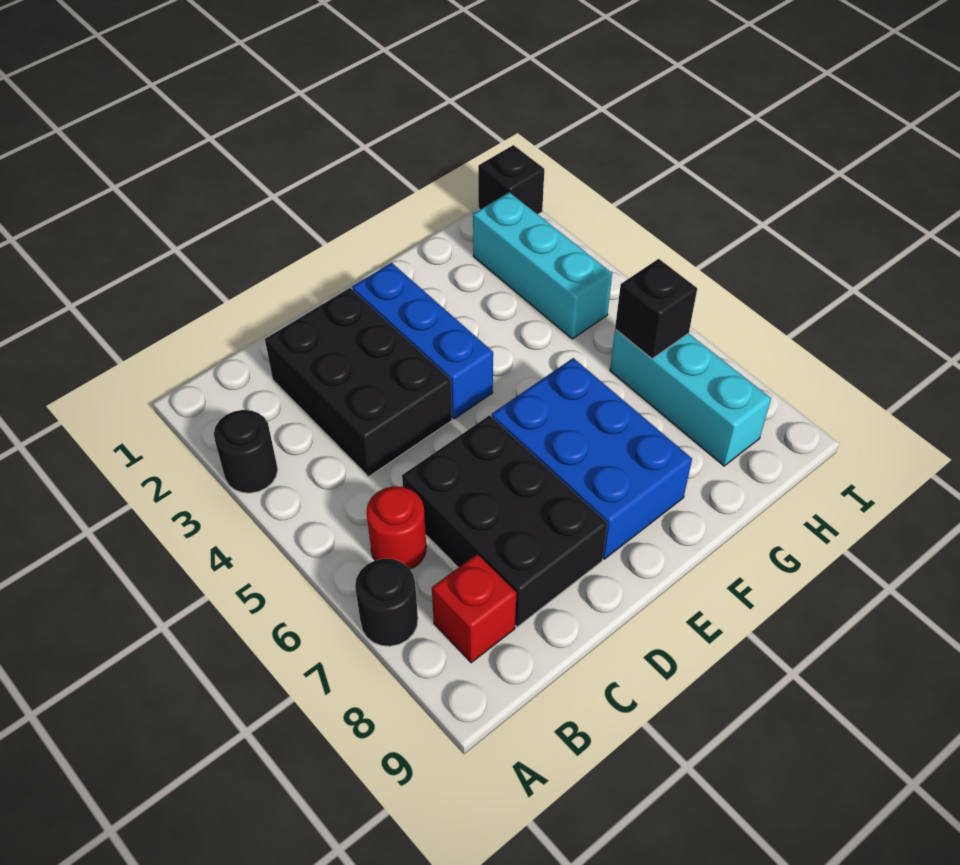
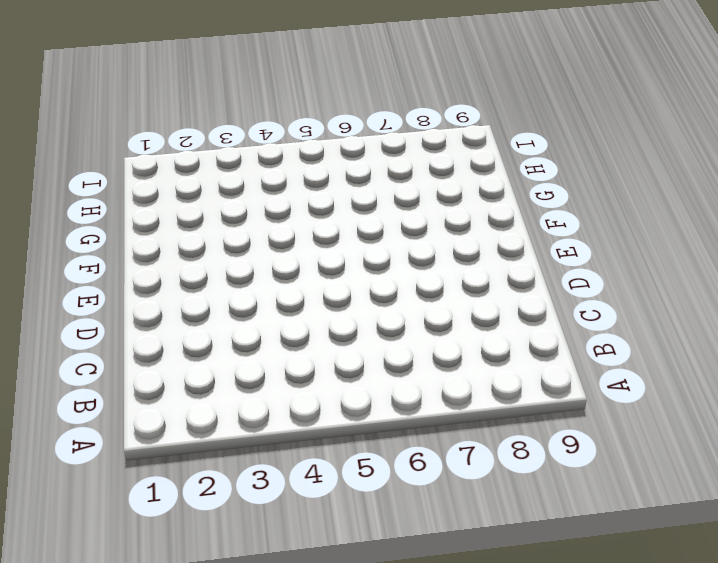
none -> black 1x1 round brick [214,410,278,493]
none -> black 1x1 round brick [355,559,418,646]
none -> red 1x1 round brick [366,486,426,569]

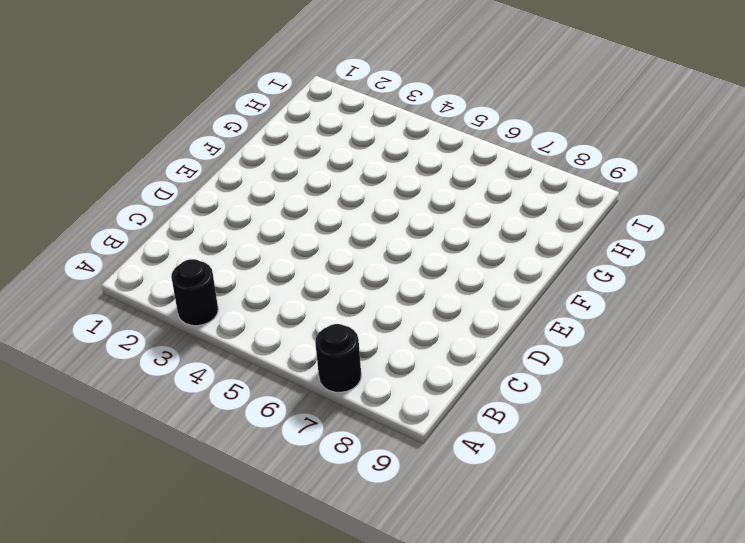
none -> red 1x1 round brick [366,486,426,569]
none -> red 1x1 brick [432,554,517,663]
none -> black 2x3 brick [265,288,452,477]

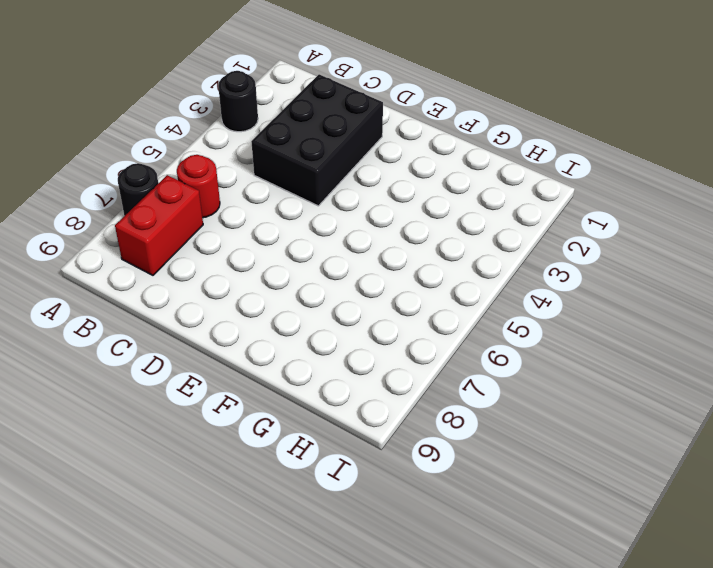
red 1x2 brick [115,175,203,275] -> red 1x1 brick [432,554,517,663]
none -> black 2x3 brick [402,415,608,627]
none -> blue 1x3 brick [352,263,493,419]
none -> blue 2x3 brick [492,358,692,559]

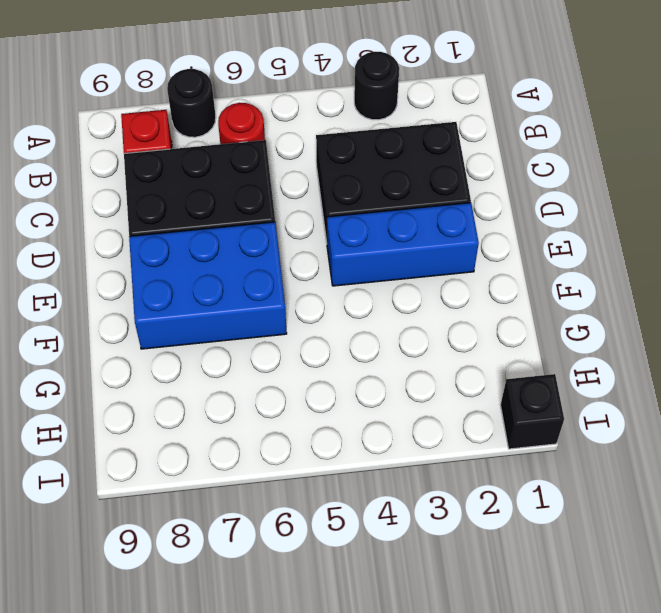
none -> cyan 1x3 brick [473,192,612,339]
none -> cyan 1x3 brick [610,330,771,466]
none -> black 1x1 brick [615,259,697,359]

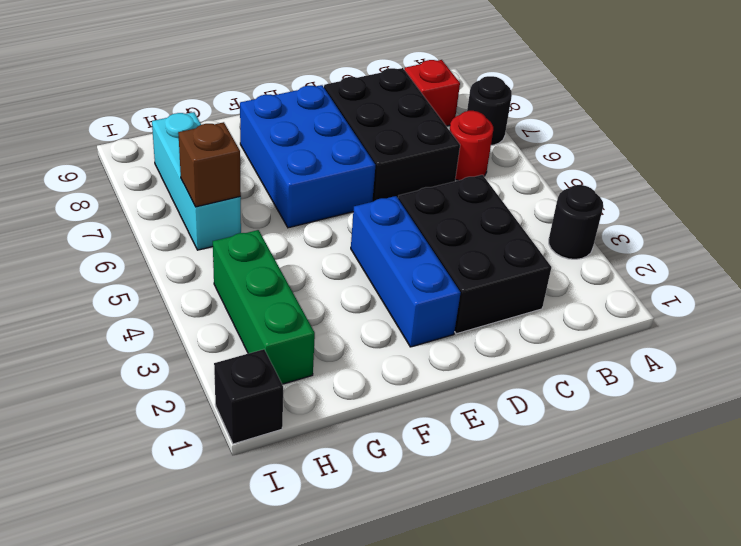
green 1x3 brick [213,230,315,384] -> cyan 1x3 brick [473,192,612,339]
brown 1x1 brick [178,122,241,207] -> black 1x1 brick [615,259,697,359]

